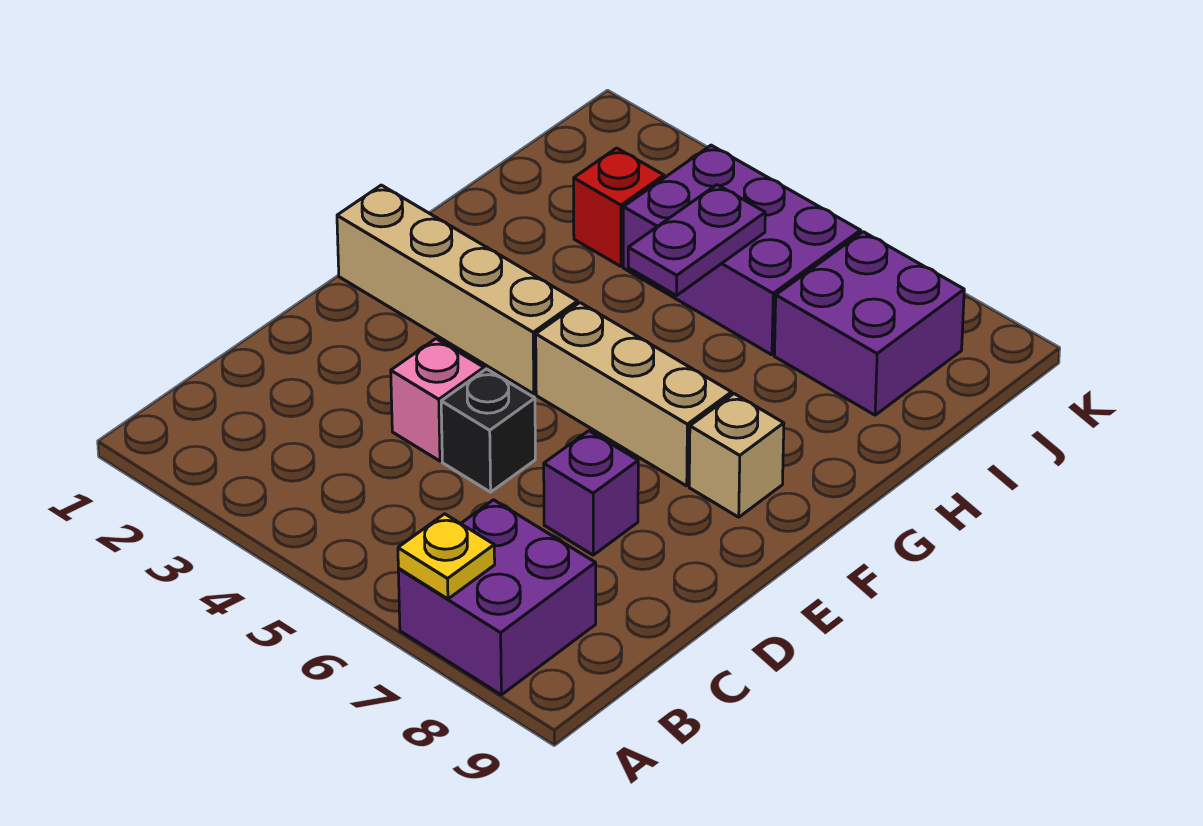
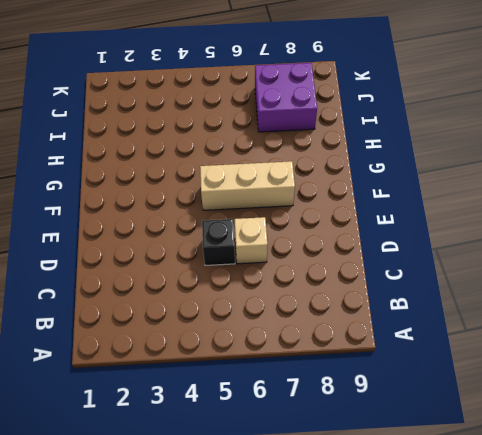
tan 1x1 brick [234,217,267,264] -> tan 1x1 brick moved to [689,394,784,517]
none -> purple 2x2 brick [398,500,596,695]
none -> pink 1x1 brick [391,339,484,461]
none -> purple 1x1 brick [544,431,638,555]

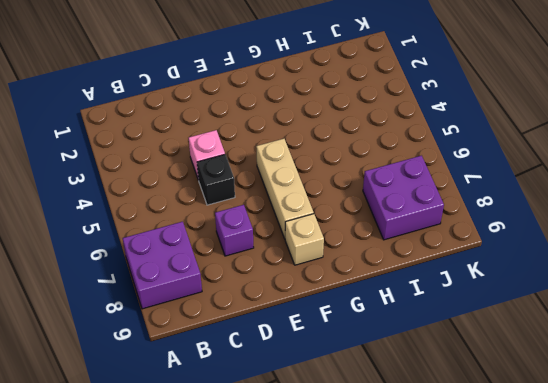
none -> tan 1x4 brick [337,185,578,394]
none -> red 1x1 brick [574,148,664,266]
none -> purple 2x3 brick [623,145,861,355]

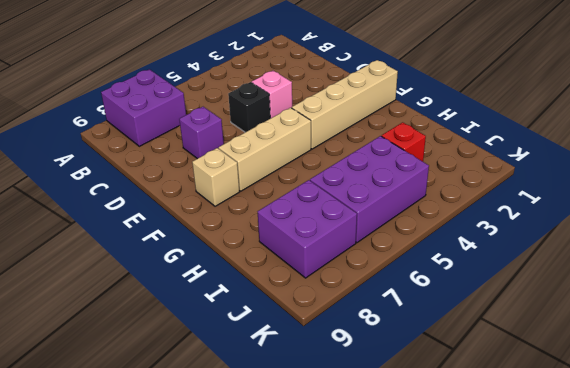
none -> yellow 1x1 plate [398,514,495,599]
none -> purple 1x2 plate [628,185,765,296]

